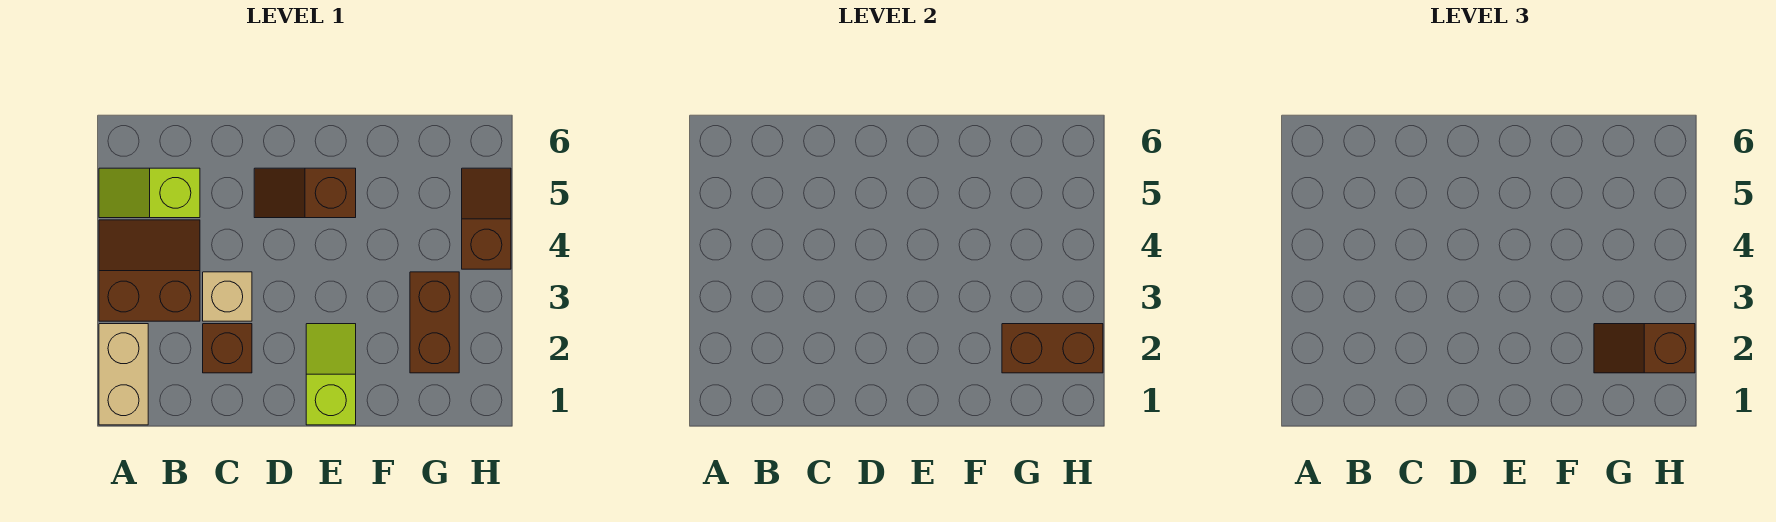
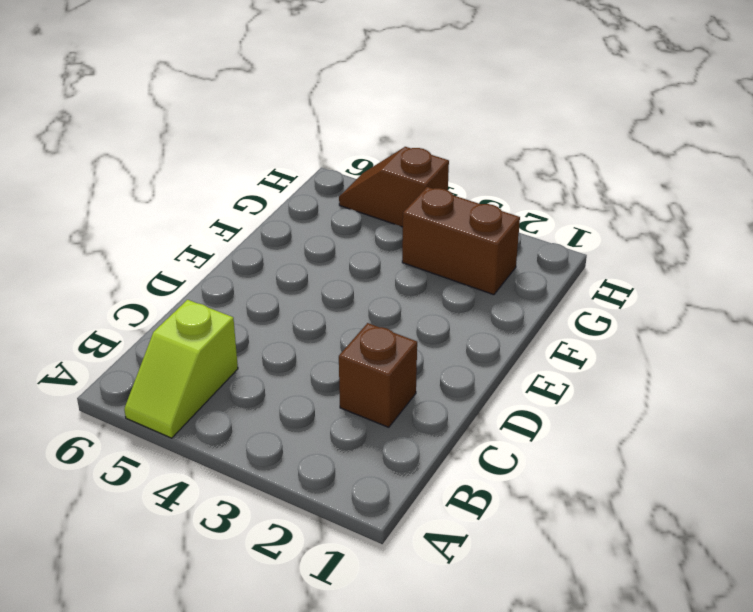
none -> tan 1x2 brick [99,324,148,425]
none -> brown 2x2 slope [99,220,200,321]

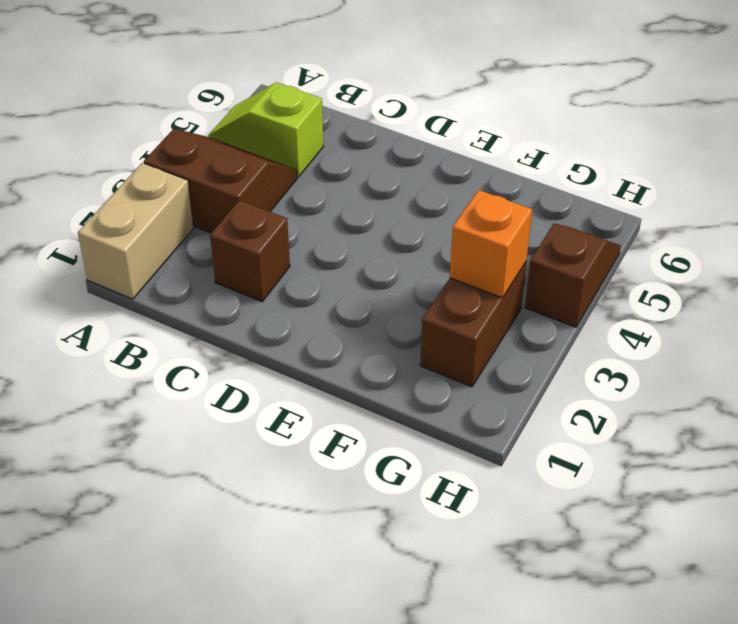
orange 1x1 brick [450,190,532,298] -> none
none -> tan 1x1 brick [203,272,252,321]
none -> brown 1x2 slope [254,168,356,218]

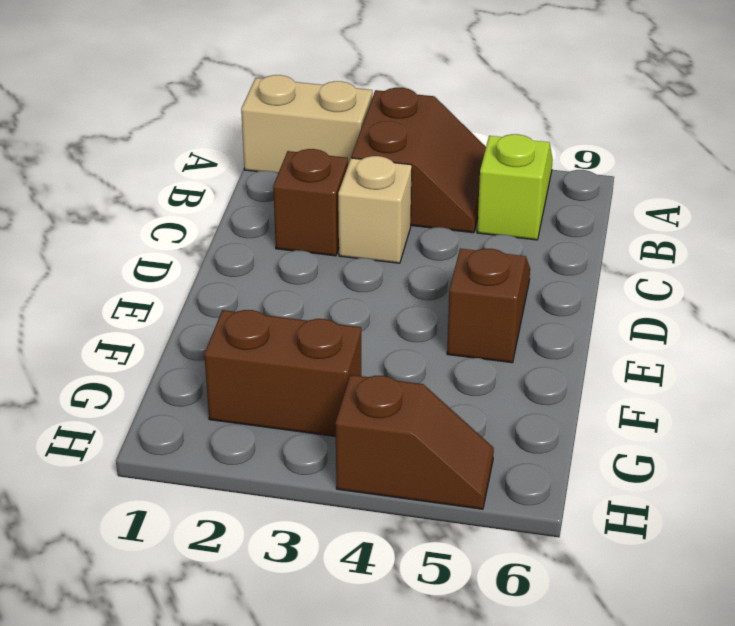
none -> lime 1x2 slope [306,324,356,425]
none -> brown 1x2 brick [1002,324,1103,373]

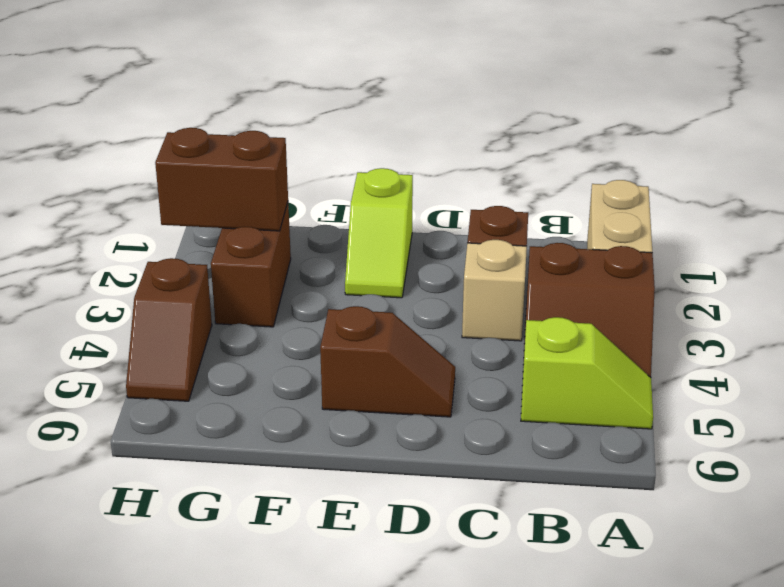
none -> brown 1x2 slope [1594,324,1695,373]

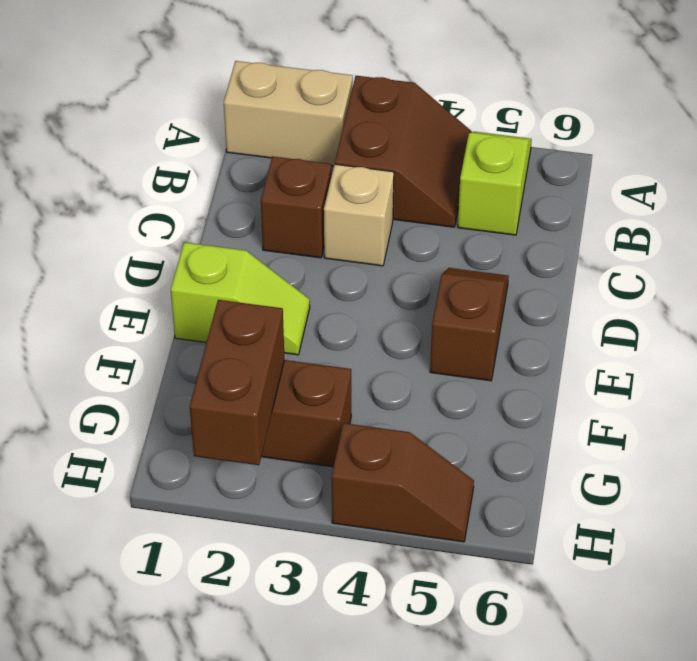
none -> brown 1x2 slope [1594,324,1695,373]

